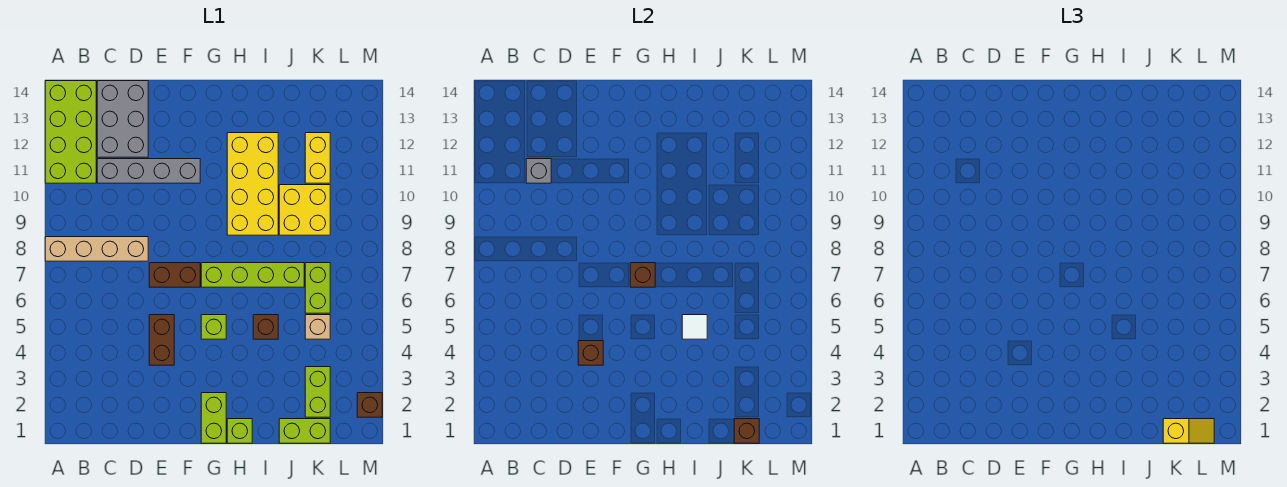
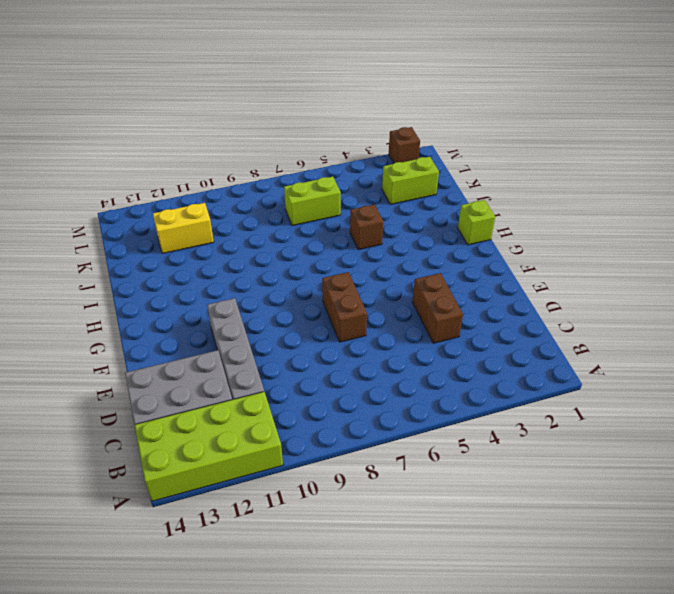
brown 1x2 brick [413,273,463,343] -> brown 1x2 brick turned to [149,315,174,365]
none -> tan 1x4 brick [45,237,148,261]
none -> lime 1x2 brick [201,393,226,443]
none -> lime 1x1 brick [201,315,226,339]

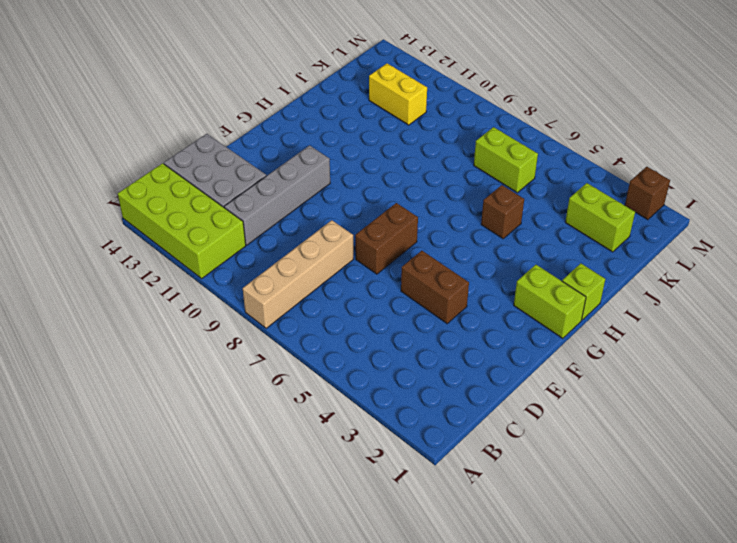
none -> lime 1x1 brick [201,315,226,339]
none -> lime 1x4 brick [201,263,304,287]
none -> yellow 2x4 brick [227,133,278,235]

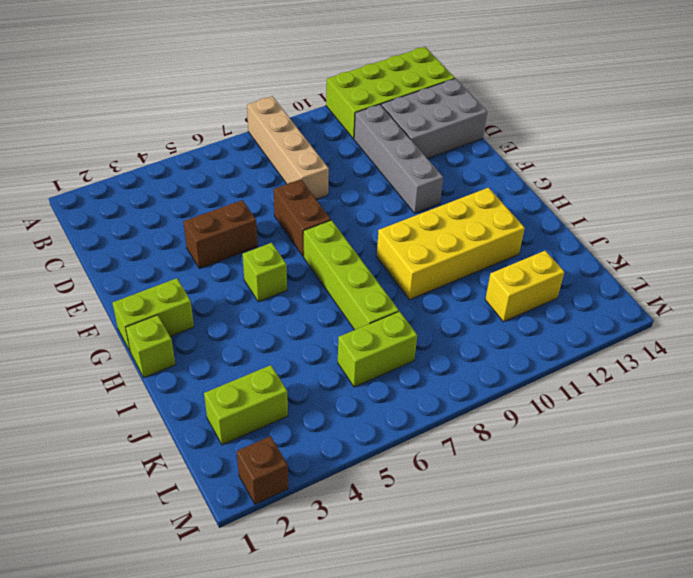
none -> brown 1x1 brick [253,315,278,339]
none -> lime 1x2 brick [279,419,330,443]
none -> yellow 2x2 brick [279,185,330,235]

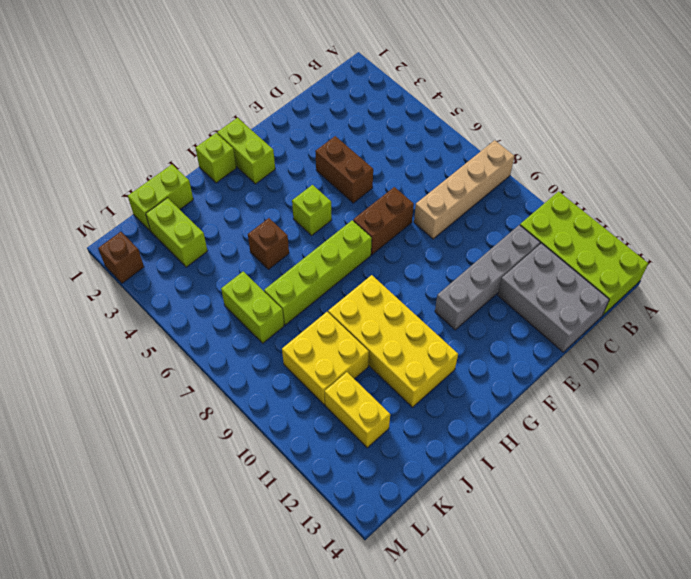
none -> tan 1x1 brick [305,315,330,339]
none -> grey 1x1 brick [526,159,551,183]
none -> brown 1x1 brick [578,341,603,365]

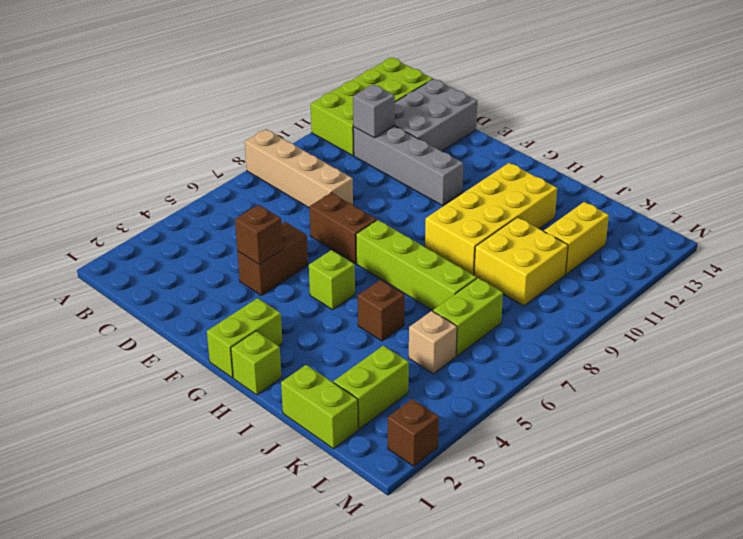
none -> brown 1x1 brick [630,263,655,287]
none -> white 1x1 tile [682,315,707,339]
none -> brown 1x1 brick [734,419,759,443]

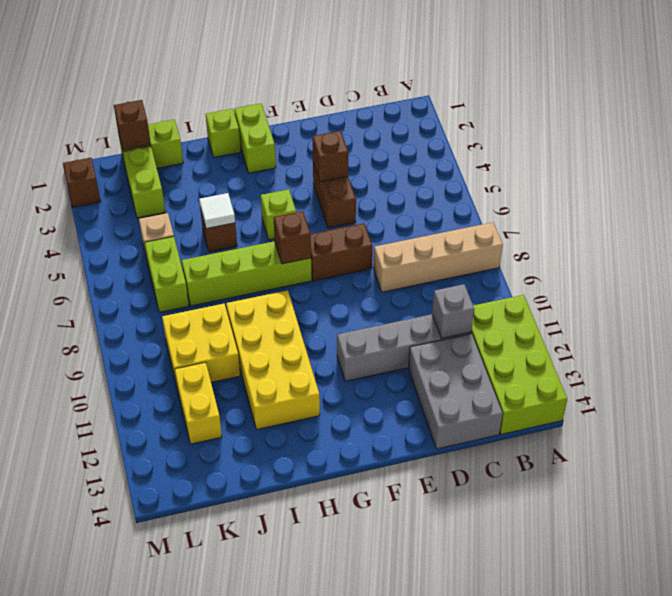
none -> yellow 1x2 slope [1163,419,1214,443]

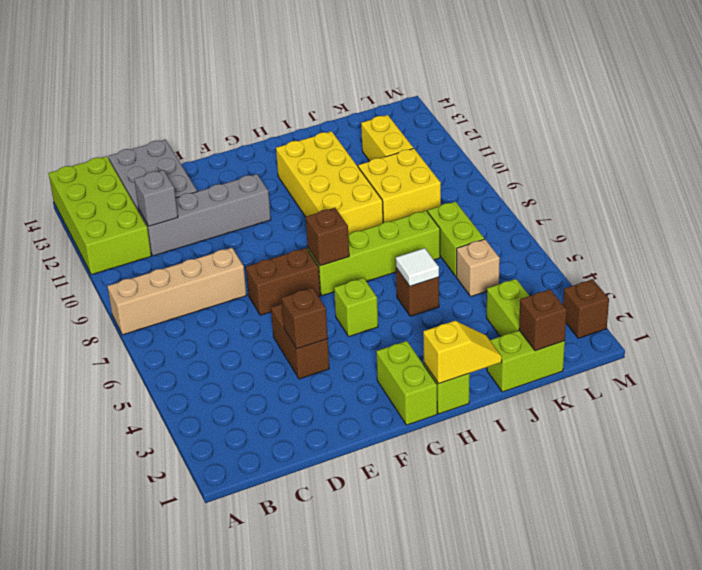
yellow 1x2 slope [423,321,502,384] -> yellow 1x2 slope moved to [1163,419,1214,443]

